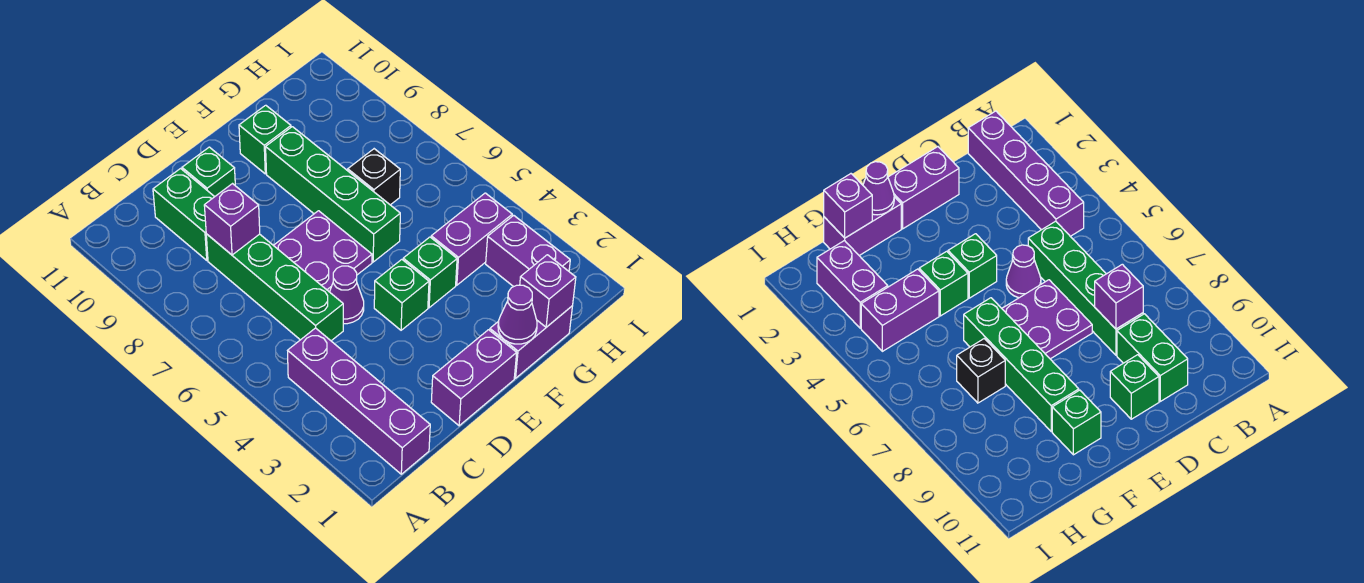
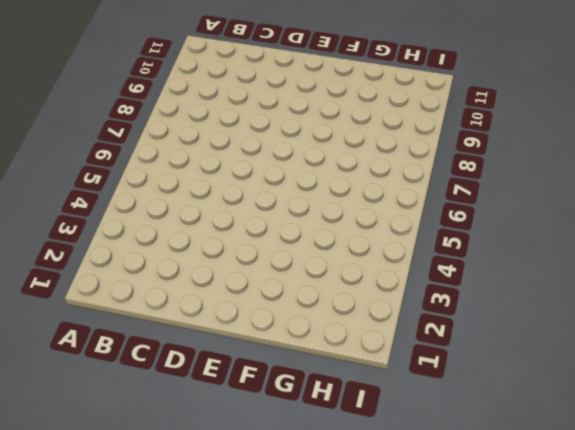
none -> purple 1x4 brick [288,328,430,474]
none -> green 1x4 brick [206,234,343,341]
none -> green 1x2 brick [153,169,214,260]

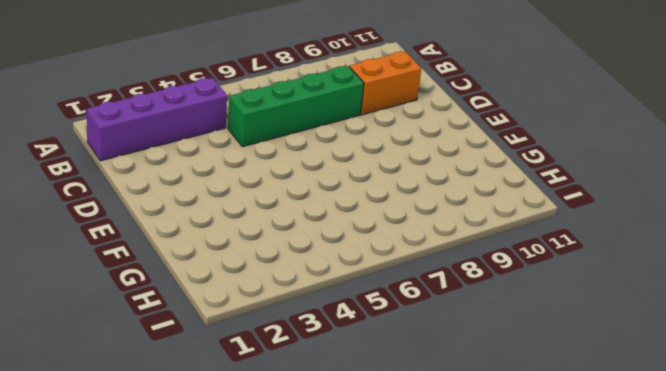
orange 1x2 brick [349,52,421,115] -> green 1x2 brick [153,169,214,260]
none -> purple 1x2 brick [431,330,517,426]
none -> purple 1x1 cone [330,266,364,324]
none -> purple 2x2 plate [273,211,372,292]

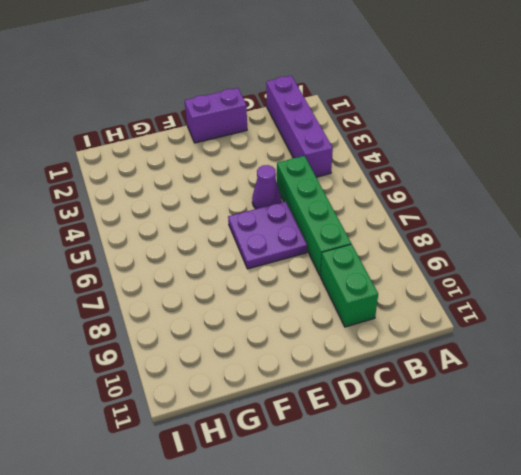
none -> green 1x1 brick [182,147,235,197]
none -> green 1x1 brick [374,260,429,330]
none -> purple 1x2 brick [490,306,572,378]

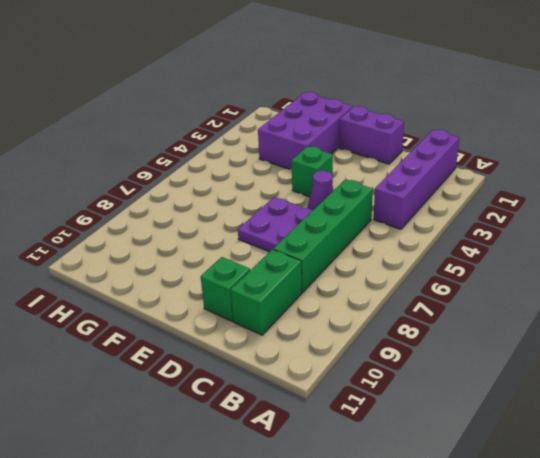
purple 2x3 brick [258,92,352,170] -> purple 1x2 brick [490,306,572,378]
none -> green 1x1 brick [403,237,457,308]
none -> green 1x4 brick [266,127,400,262]
none -> green 1x1 brick [239,105,291,174]

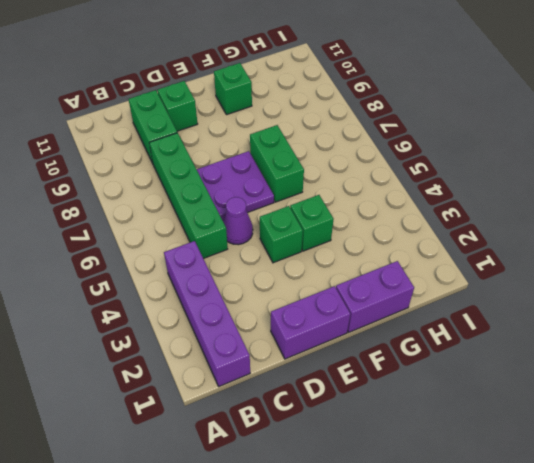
green 1x2 brick [250,125,304,202] -> green 1x4 brick [266,127,400,262]
none -> purple 1x2 brick [431,193,512,285]
none -> black 1x1 brick [348,149,400,205]
none -> purple 1x2 brick [486,215,570,287]

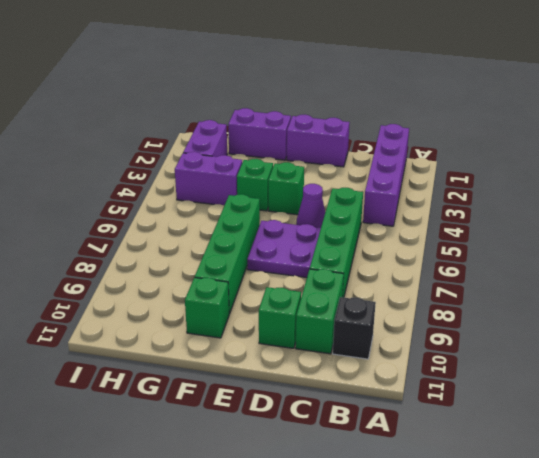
black 1x1 brick [333,297,376,359] -> black 1x1 brick moved to [348,149,400,205]
none -> purple 1x1 brick [204,184,260,255]
none -> purple 1x1 cone [498,285,537,344]
none -> purple 1x1 brick [520,255,576,327]

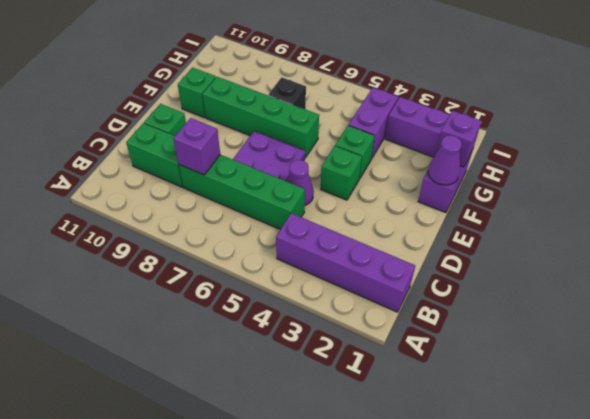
none -> purple 1x2 brick [431,330,517,426]

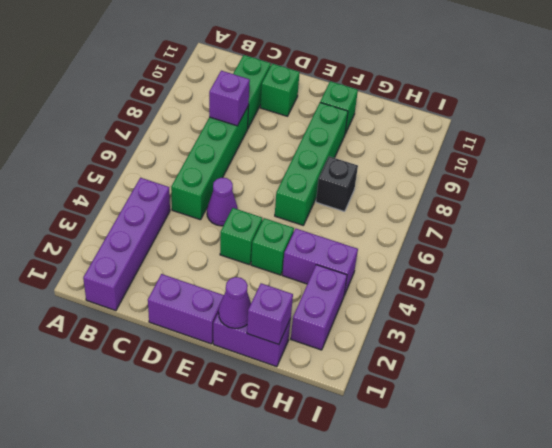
none -> purple 2x2 plate [273,211,372,292]

